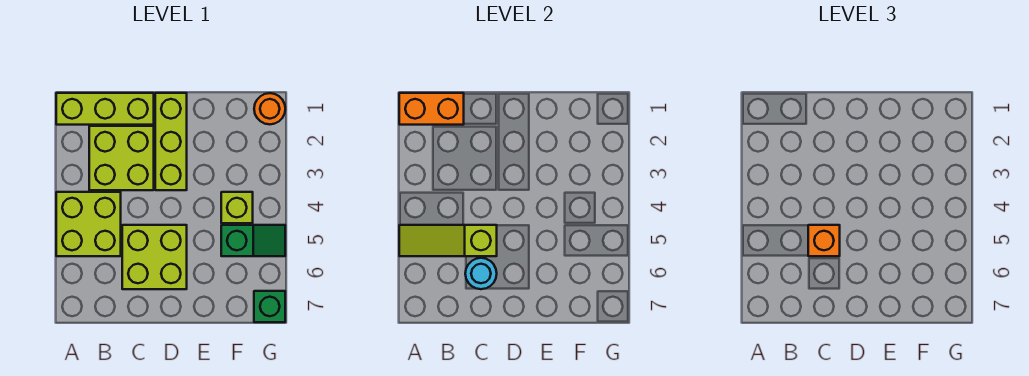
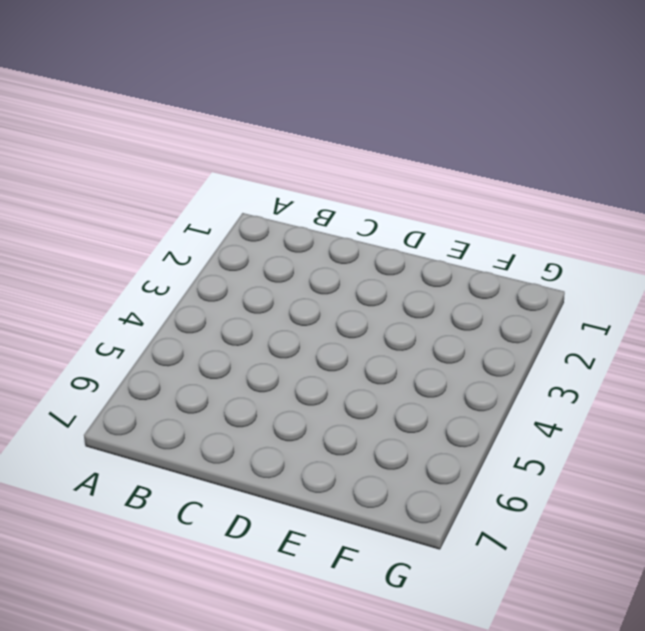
none -> lime 1x3 brick [56,93,154,125]
none -> lime 2x2 brick [56,192,121,256]
none -> lime 2x2 brick [89,126,154,190]

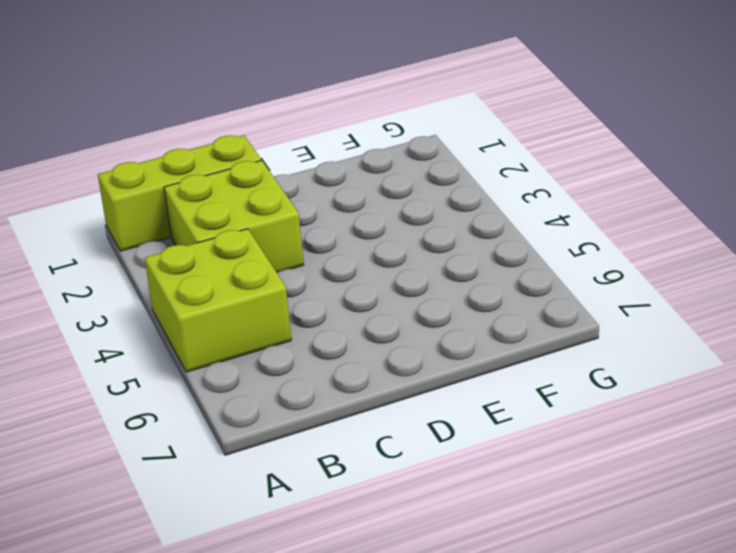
none -> lime 2x2 brick [122,225,187,289]
none -> lime 1x3 brick [155,93,187,190]
none -> lime 1x1 brick [221,192,253,223]

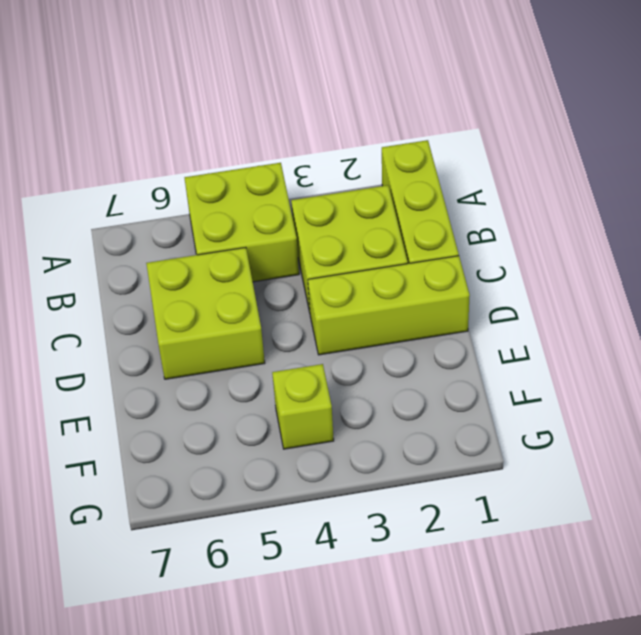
none -> green 1x2 slope [221,225,285,256]
none -> orange 1x1 round brick [254,93,285,124]
none -> green 1x1 brick [254,291,285,322]

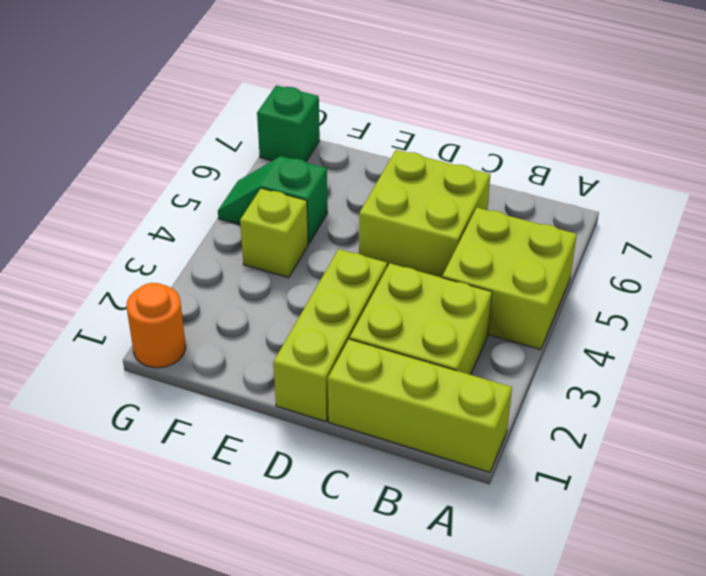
none -> orange 1x2 brick [399,93,464,125]
none -> lime 1x3 slope [399,225,497,256]
none -> cyan 1x1 round brick [465,258,497,289]

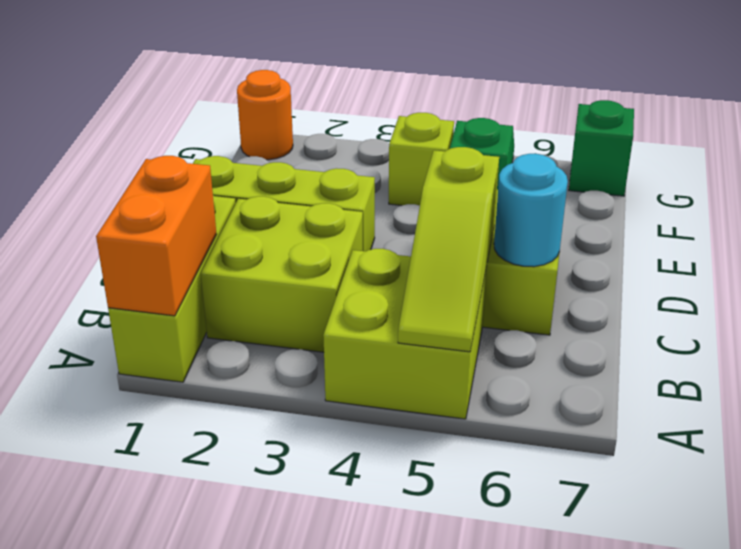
none -> orange 1x1 brick [808,225,840,256]

